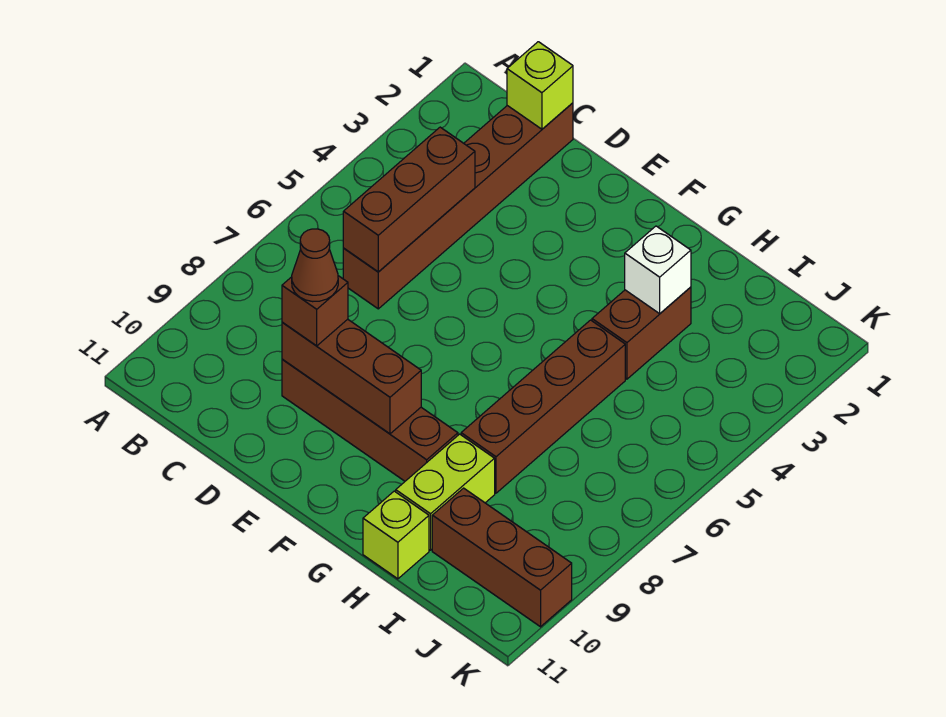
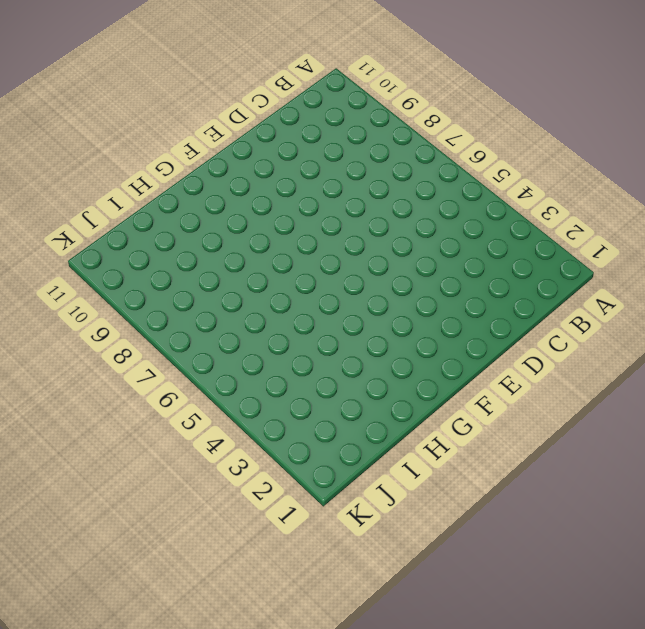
none -> brown 1x6 brick [343,103,573,309]
none -> brown 1x4 brick [282,359,458,481]
none -> brown 1x2 brick [592,287,691,379]

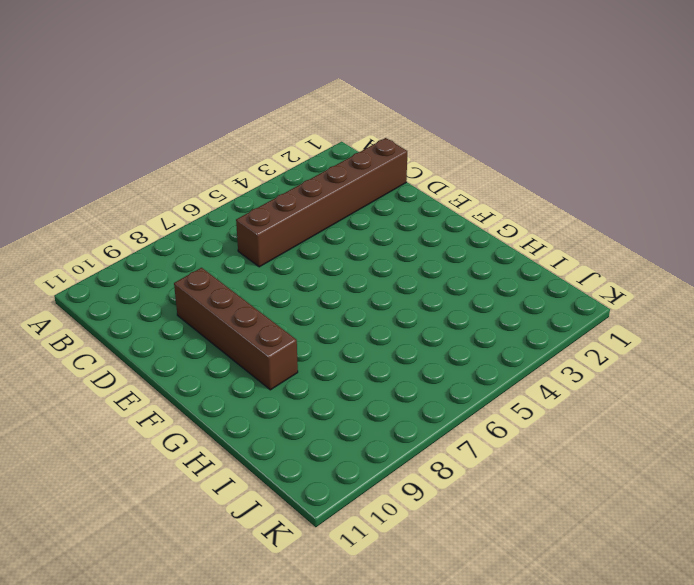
none -> brown 1x2 brick [592,287,691,379]
none -> brown 1x4 brick [461,320,625,493]
none -> lime 1x2 brick [396,434,495,550]

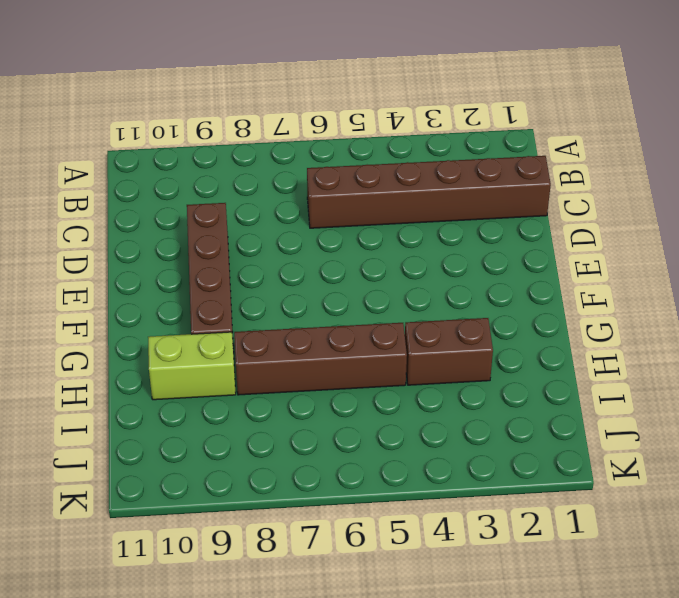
none -> lime 1x1 brick [363,491,429,579]
none -> brown 1x3 brick [432,488,572,627]
none -> lime 1x1 brick [507,42,573,129]

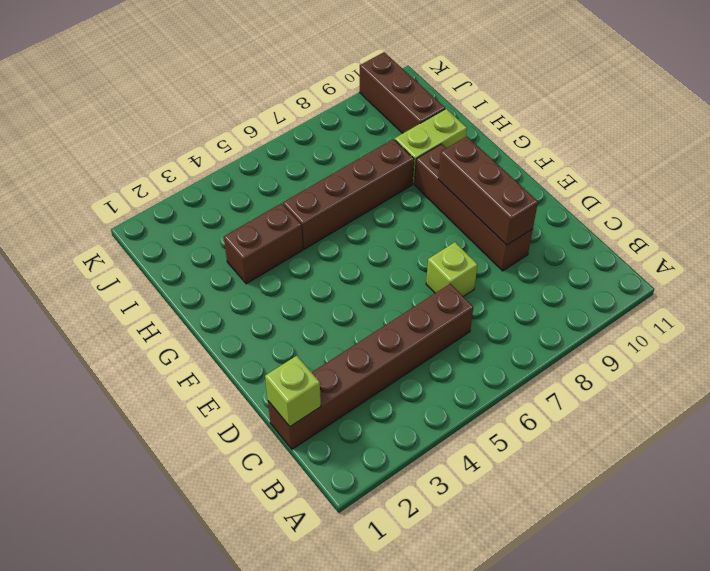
lime 1x1 brick [426,242,478,296] -> lime 1x1 brick moved to [363,491,429,579]
none -> brown 1x3 brick [343,127,475,272]
none -> white 1x1 brick [625,226,691,314]
none -> brown 1x1 brick [282,276,348,346]

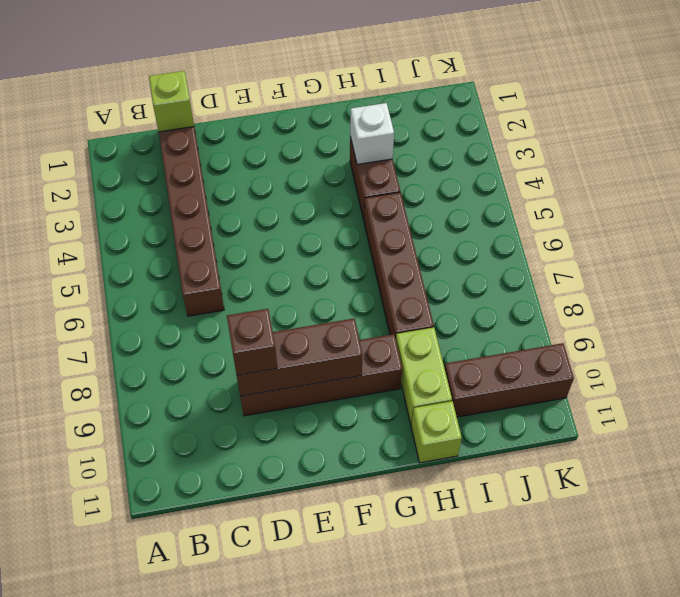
none -> brown 1x3 brick [343,127,475,272]
none -> brown 1x1 cone [292,229,338,302]

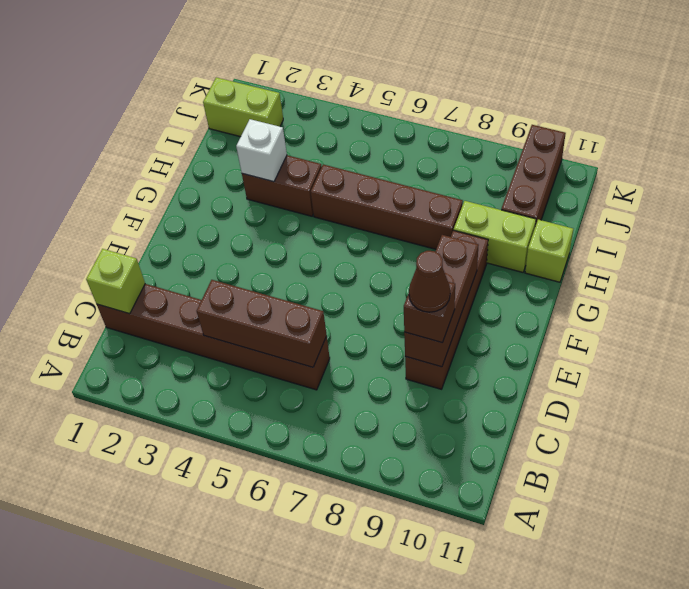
lime 1x2 brick [203,77,283,137] -> none

